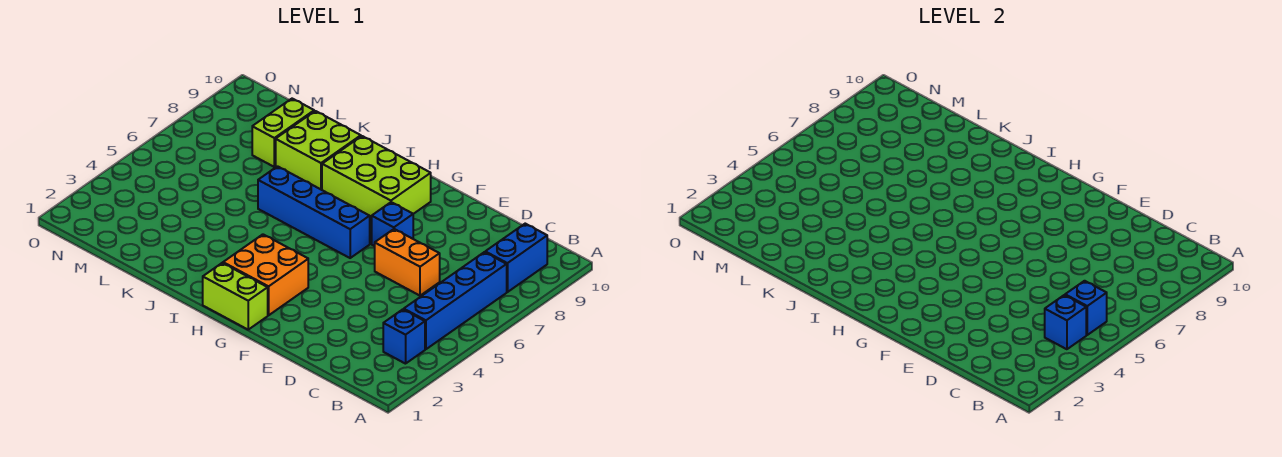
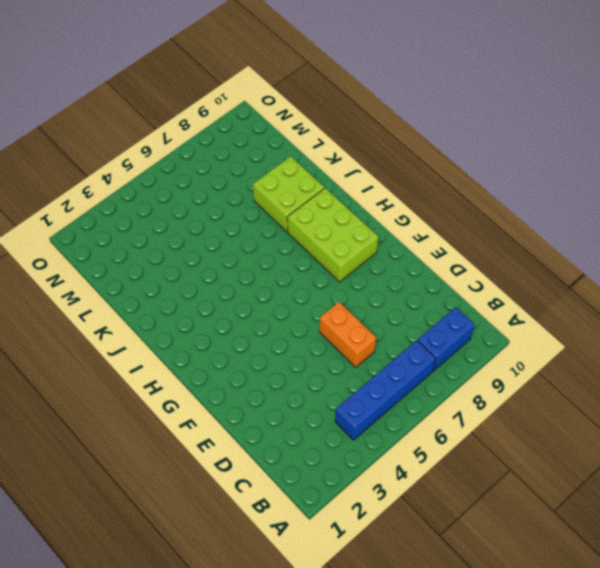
none -> blue 1x1 brick [383,309,425,364]
none -> blue 1x1 brick [372,202,413,246]
none -> lime 1x2 brick [203,263,268,329]

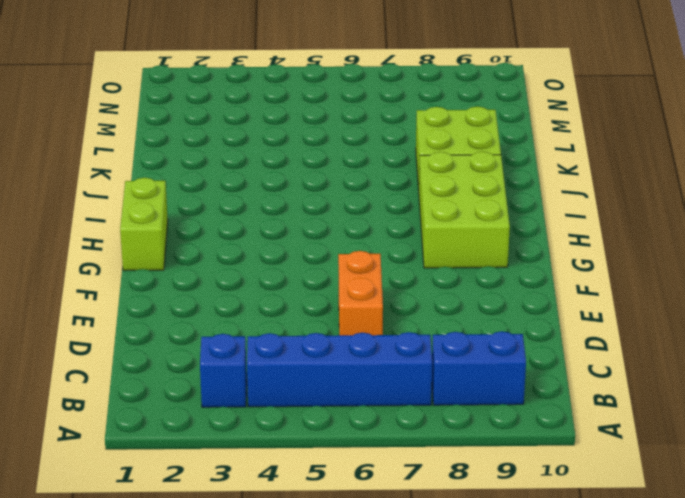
none -> blue 1x1 brick [372,202,413,246]
none -> orange 2x2 brick [223,234,308,315]
none -> blue 1x4 brick [258,166,370,258]

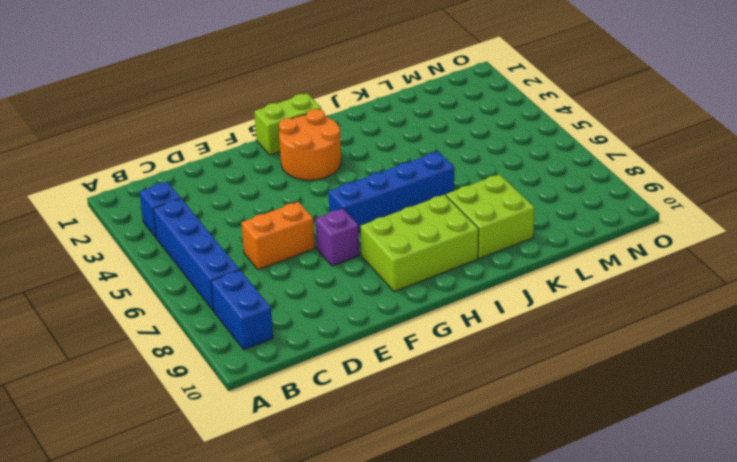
purple 1x1 brick [316,209,359,266] -> blue 1x1 brick [372,202,413,246]
orange 2x2 round brick [279,109,341,180] -> orange 2x2 brick [223,234,308,315]
none -> lime 1x2 brick [252,99,314,167]
none -> blue 1x1 brick [1045,295,1086,349]
none -> blue 1x1 brick [1065,281,1107,335]

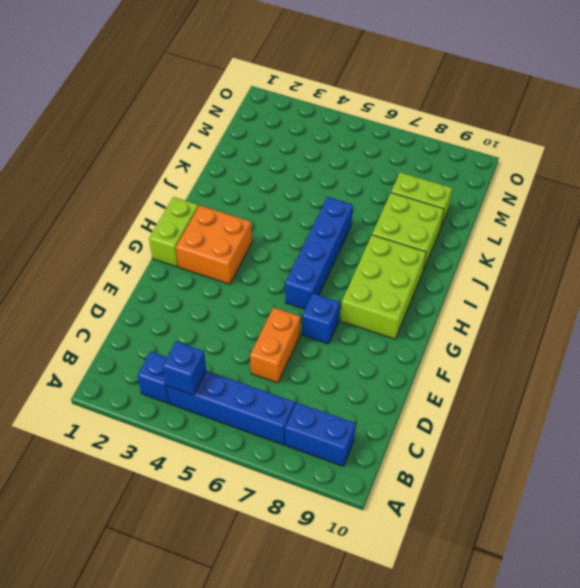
none -> blue 1x1 brick [1065,281,1107,335]

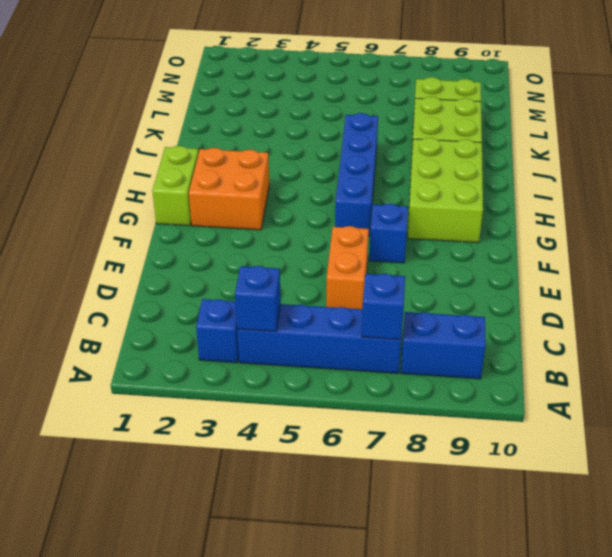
blue 1x1 brick [362,274,405,340] -> blue 1x1 brick moved to [1065,281,1107,335]

